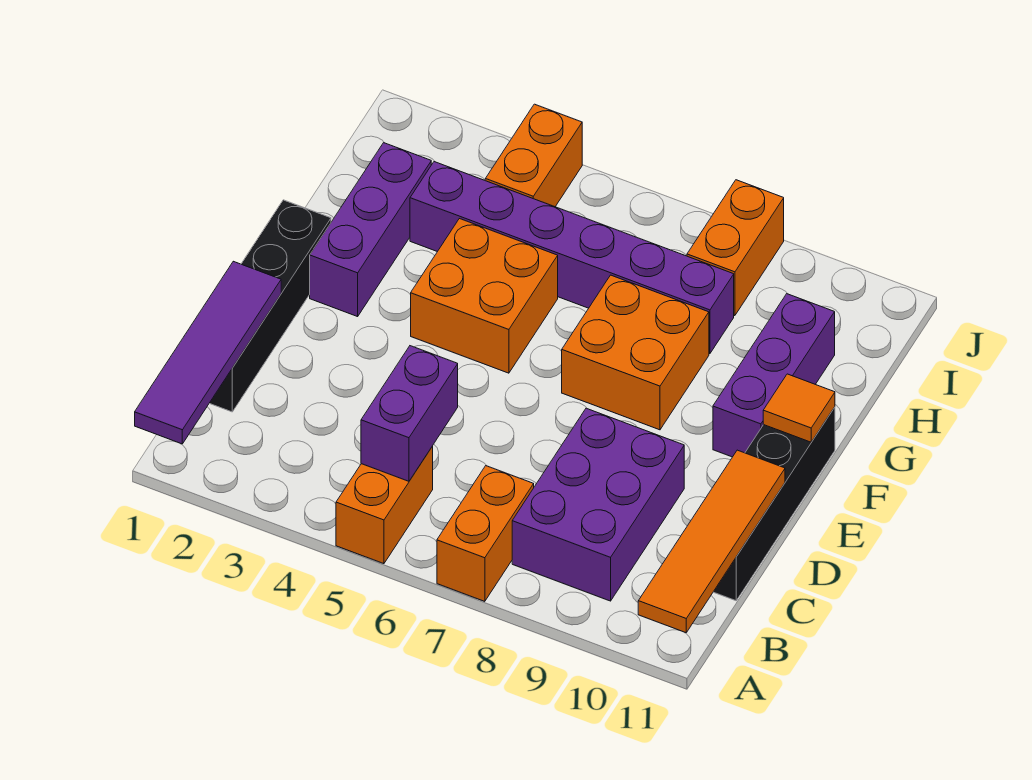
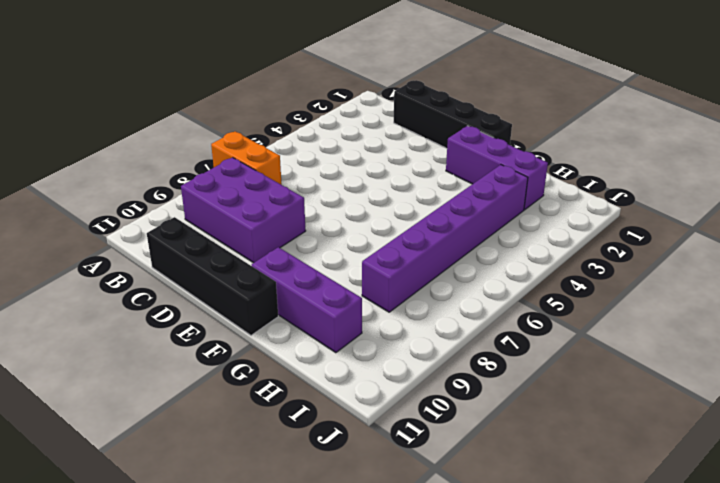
none -> orange 1x2 brick [336,446,433,564]
none -> orange 2x2 brick [411,219,558,373]
none -> orange 2x2 brick [562,275,709,430]

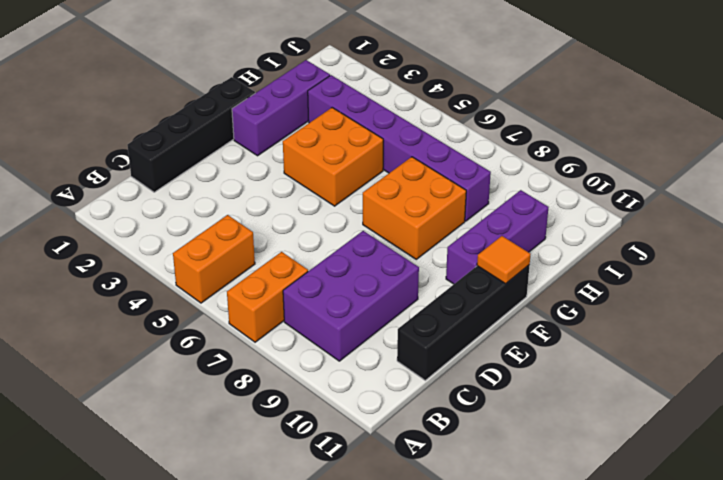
none -> orange 1x2 brick [485,104,582,207]
none -> orange 1x2 brick [687,180,784,316]
none -> purple 1x4 tile [135,261,281,444]

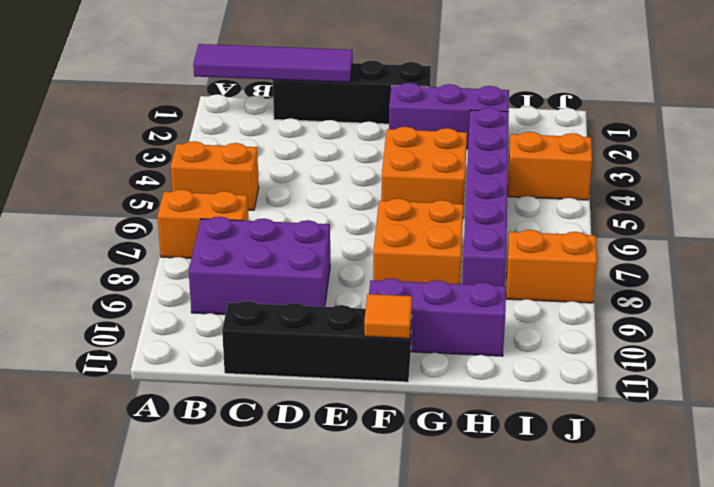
none -> orange 1x4 tile [638,450,785,633]
none -> purple 1x2 brick [361,346,458,481]

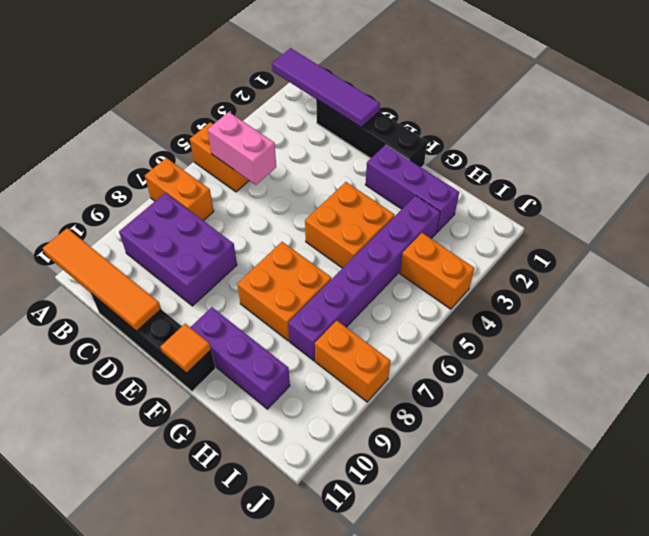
pink 1x2 brick [208,112,276,185] -> purple 1x2 brick [361,346,458,481]

